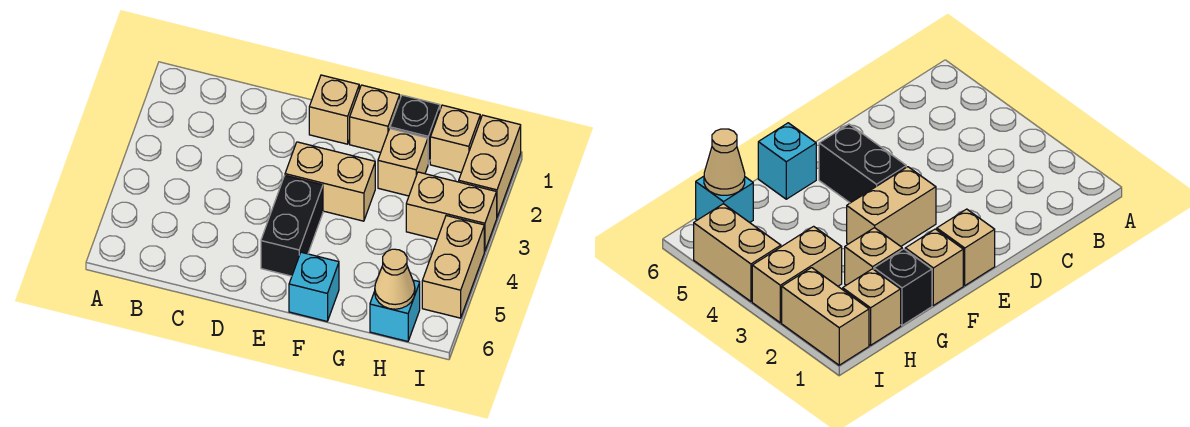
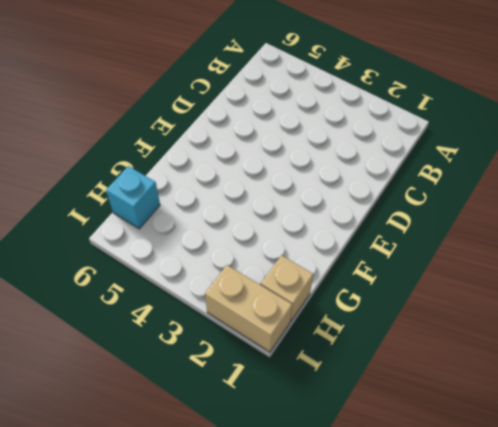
none -> tan 1x1 brick [309,75,359,144]
none -> tan 1x2 brick [285,142,375,221]
none -> black 1x2 brick [261,175,323,276]

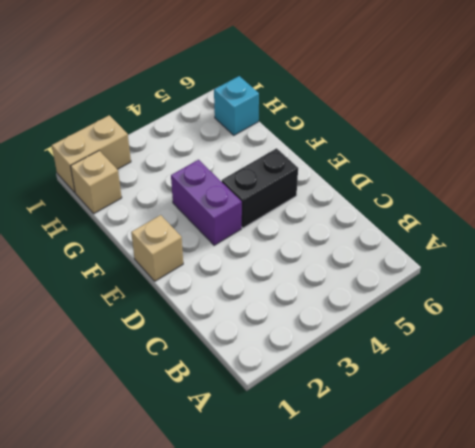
purple 1x2 brick [171,160,242,245] -> tan 1x2 brick [285,142,375,221]
none -> tan 1x1 brick [350,85,400,153]
none -> cyan 1x1 brick [289,252,339,321]
none -> black 1x1 brick [390,95,440,164]

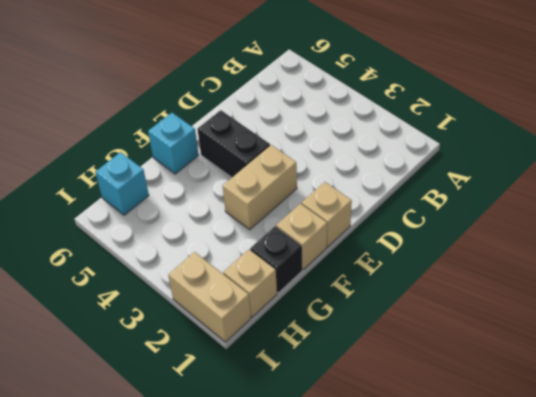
none -> tan 1x1 brick [378,129,428,196]
none -> tan 1x2 brick [406,172,497,251]
none -> tan 1x2 brick [422,216,484,318]

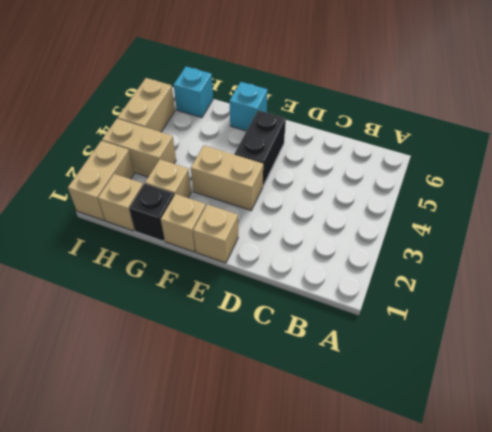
none -> tan 1x1 cone [375,249,415,309]

